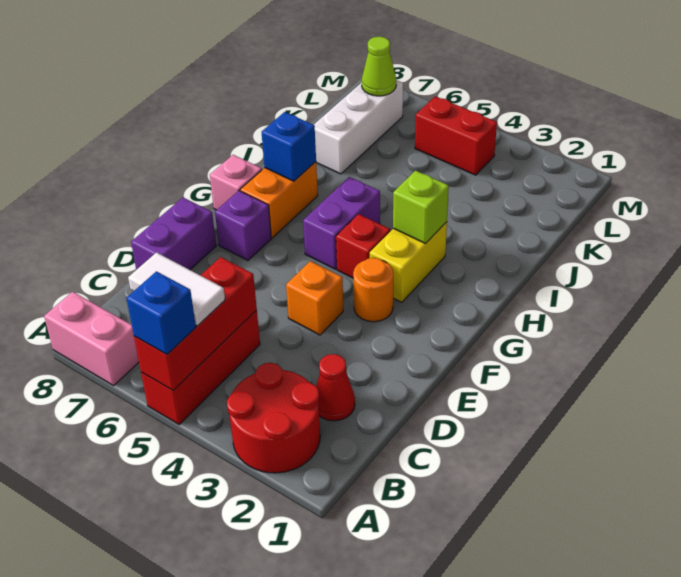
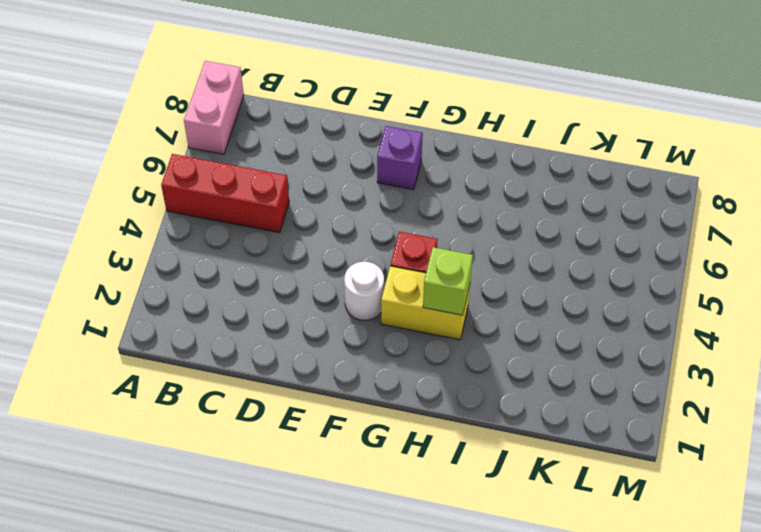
white 1x1 round brick [344,262,384,320] -> orange 1x1 round brick [353,258,393,322]
none -> red 2x2 round brick [227,363,320,473]
none -> red 1x1 cone [316,354,355,421]
none -> purple 1x2 brick [131,198,216,270]

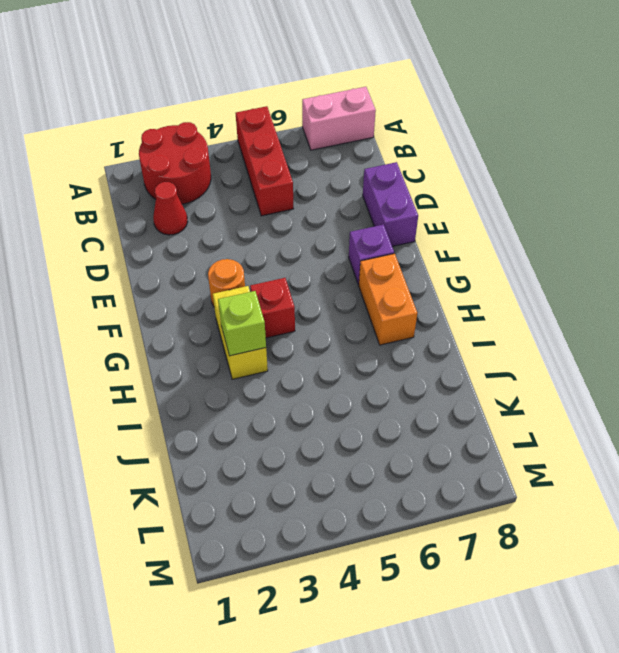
none -> orange 1x1 brick [286,261,343,335]
none -> purple 1x2 brick [303,177,380,269]
none -> pink 1x1 brick [210,155,262,210]

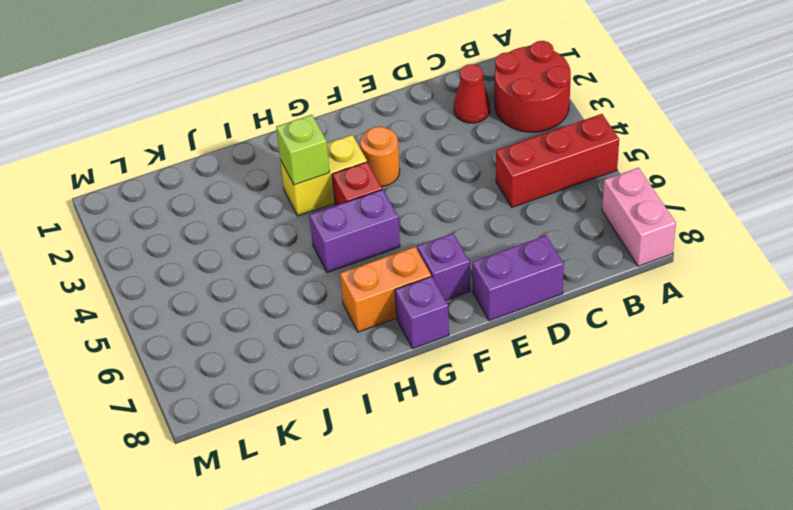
purple 1x1 brick [395,276,449,348] -> pink 1x1 brick [210,155,262,210]
none -> orange 1x1 brick [286,261,343,335]
none -> white 1x3 brick [314,80,403,174]
none -> red 1x2 brick [415,96,497,175]

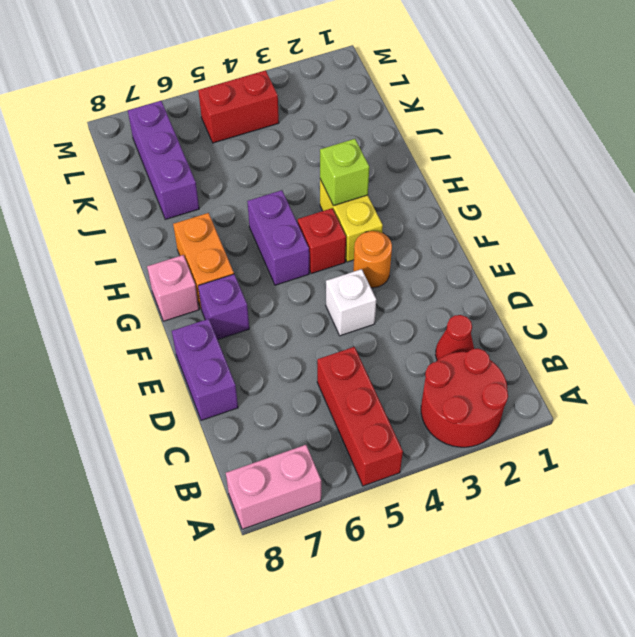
white 1x1 brick [326,269,376,336] -> orange 1x1 brick [286,261,343,335]
purple 1x3 brick [128,101,199,219] -> white 1x3 brick [314,80,403,174]
none -> red 1x3 brick [134,257,257,391]
none -> blue 1x1 brick [262,112,316,181]
none -> lime 1x1 cone [362,37,396,96]

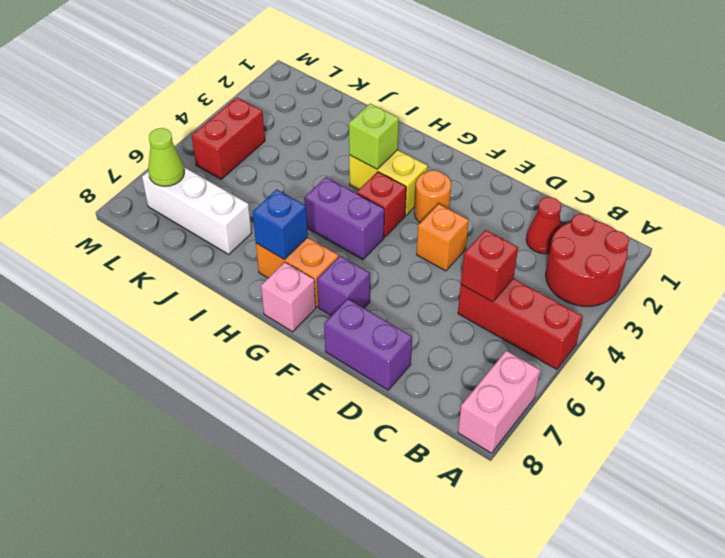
red 1x1 brick [461,230,518,302] -> red 1x3 brick [134,257,257,391]
none -> blue 1x1 brick [126,271,196,354]
none -> white 1x2 tile [128,252,225,326]

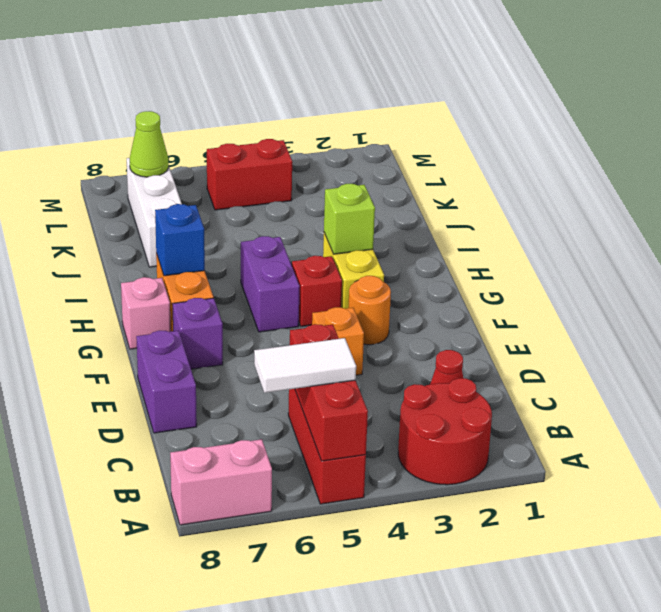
none -> blue 1x1 brick [126,271,196,354]

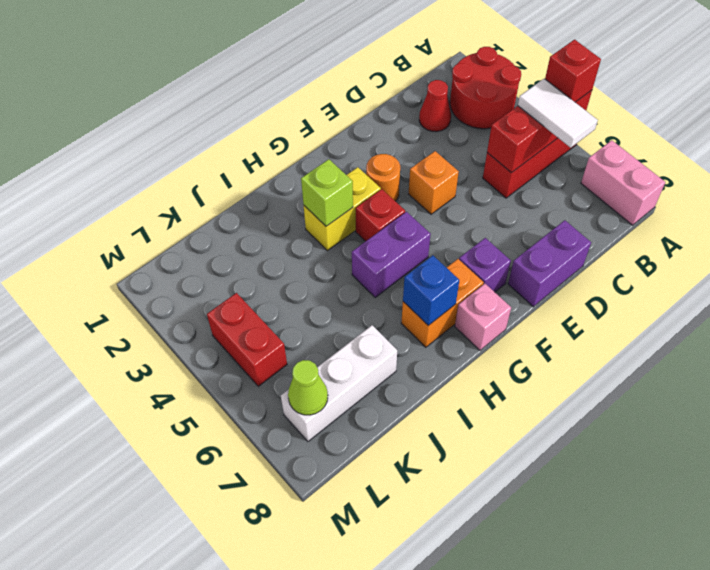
red 1x1 brick [545,40,601,102] -> blue 1x1 brick [126,271,196,354]

